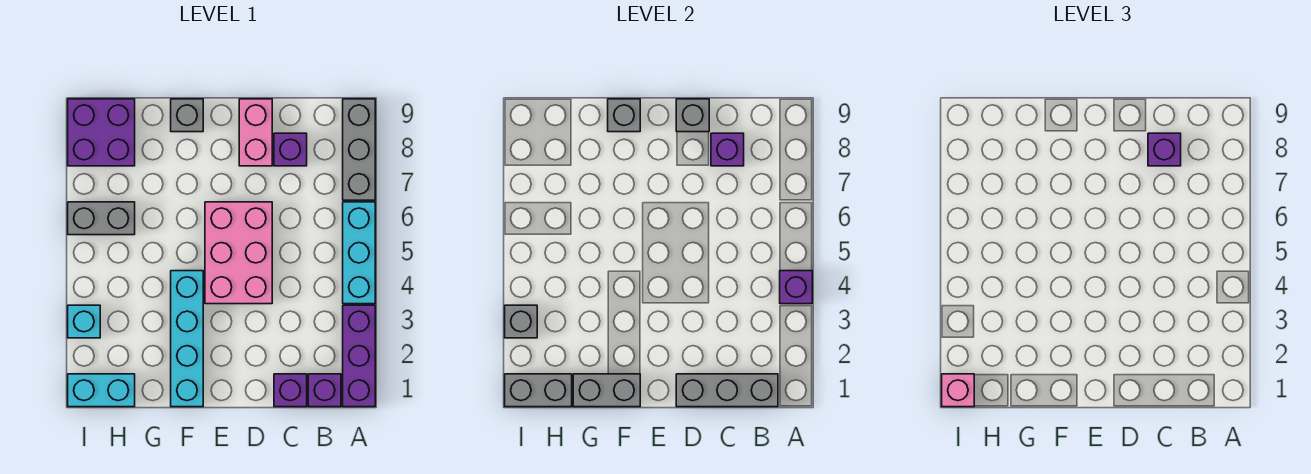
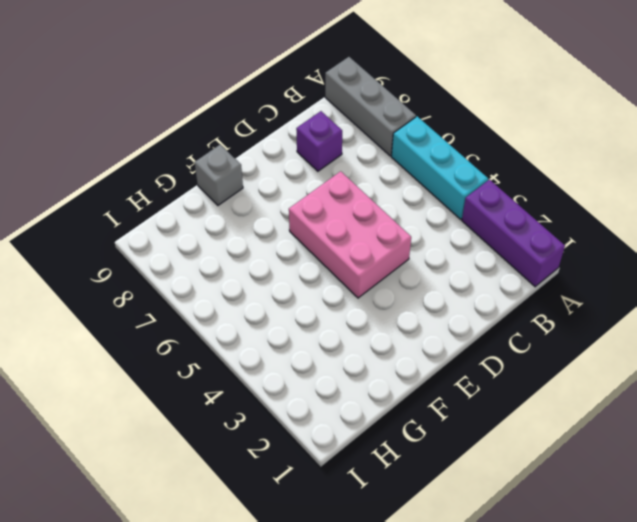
none -> purple 1x1 brick [308,374,341,407]
none -> purple 1x1 brick [274,374,307,407]
none -> pink 1x2 brick [239,99,272,166]

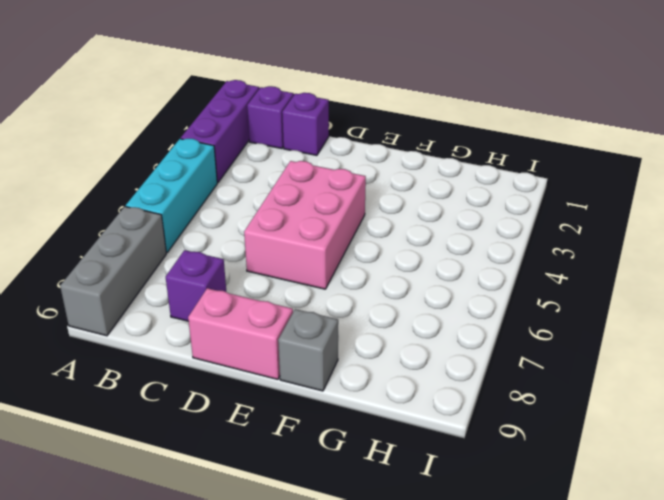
pink 1x2 brick [188,288,293,379] -> pink 1x2 brick turned to [239,99,272,166]
none -> cyan 1x4 brick [171,271,203,407]
none -> cyan 1x2 brick [68,374,135,407]
none -> grey 1x2 brick [68,202,135,235]

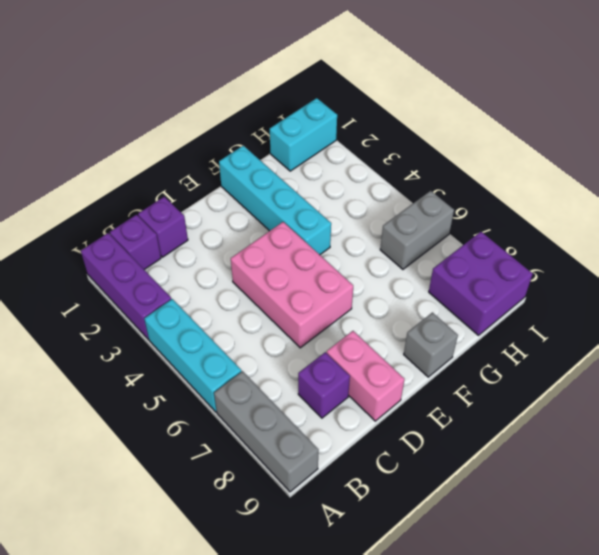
none -> cyan 1x1 brick [68,305,100,338]
none -> purple 1x1 brick [780,271,812,304]
none -> grey 1x3 brick [676,374,778,407]

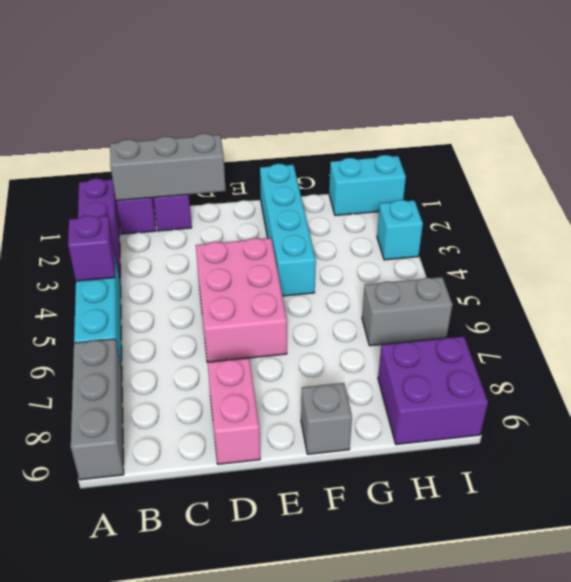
none -> purple 1x1 brick [274,133,307,166]
none -> purple 1x1 brick [711,133,744,166]
none -> grey 1x1 brick [676,99,709,132]

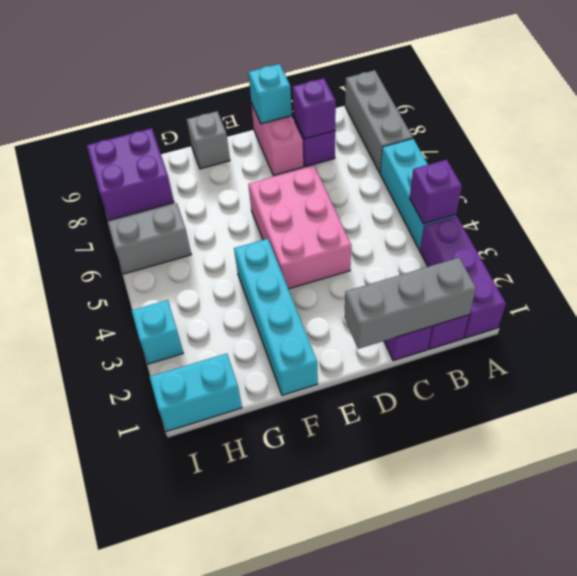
cyan 1x1 brick [249,64,292,124] -> grey 1x1 brick [676,99,709,132]
none -> grey 1x2 brick [573,374,640,407]
none -> grey 1x1 brick [608,99,640,132]
none -> grey 1x2 brick [505,374,572,407]

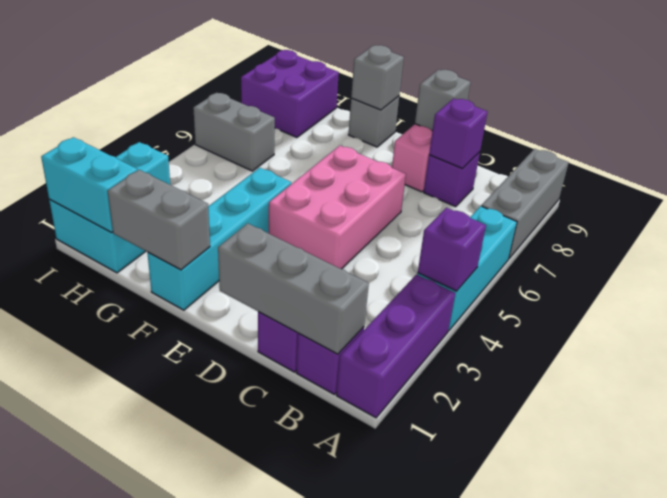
cyan 1x2 brick [41,137,137,233] -> grey 1x2 brick [505,374,572,407]
none -> grey 1x1 brick [505,305,537,338]
none -> purple 1x1 brick [1148,133,1181,166]
none -> pink 1x1 brick [942,374,974,407]

